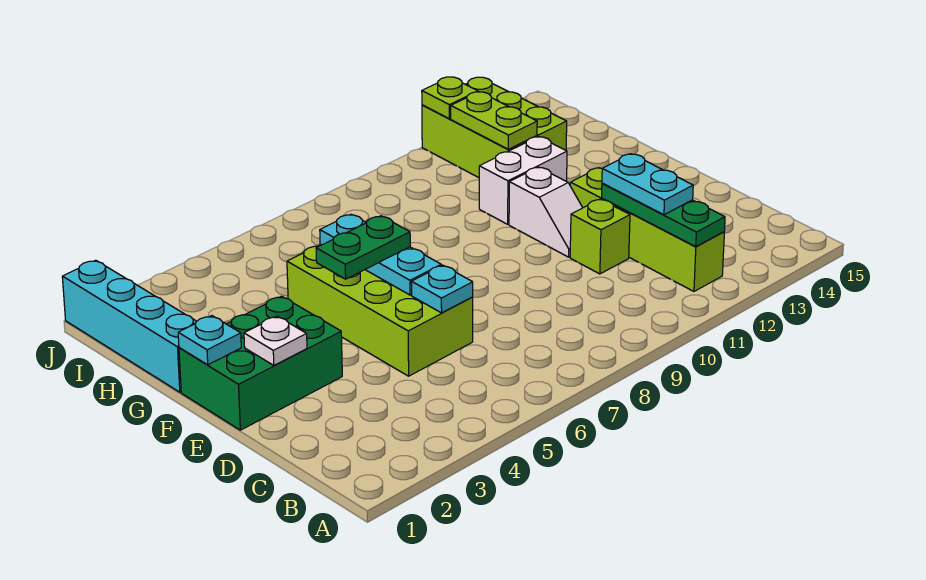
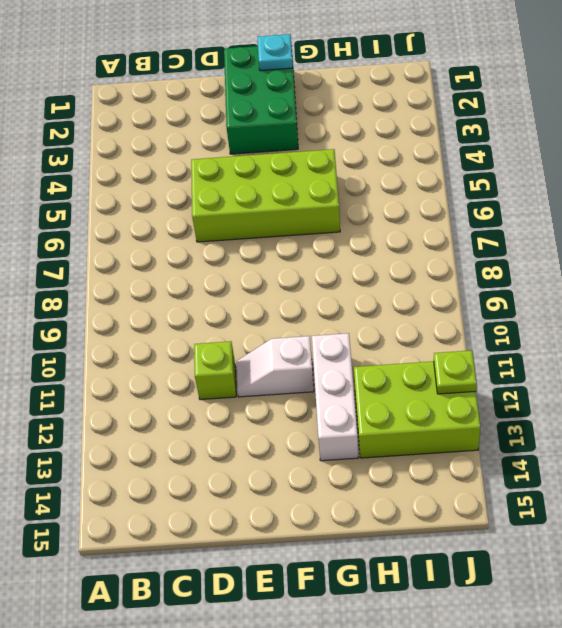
white 1x3 brick [312,333,358,461] -> white 1x2 brick [479,137,567,224]
none -> lime 1x4 brick [570,168,724,291]
none -> cyan 1x4 brick [62,260,197,392]
none -> green 1x3 plate [602,183,725,247]

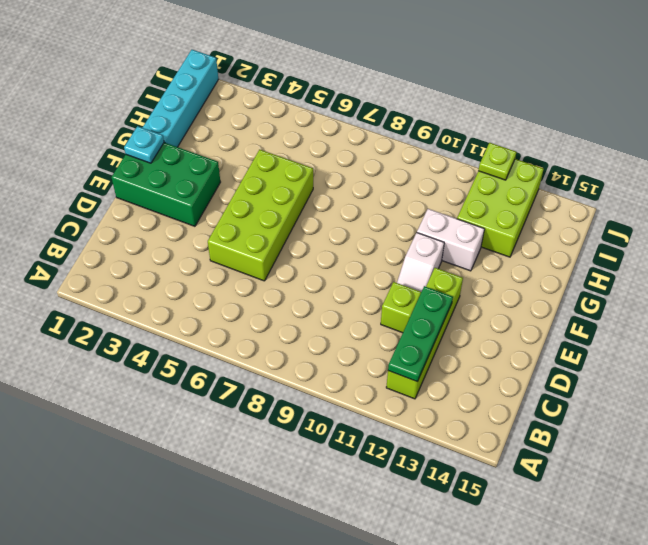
none -> cyan 1x1 plate [411,265,473,313]
none -> white 1x1 plate [244,316,307,366]
none -> cyan 1x3 plate [320,214,441,295]

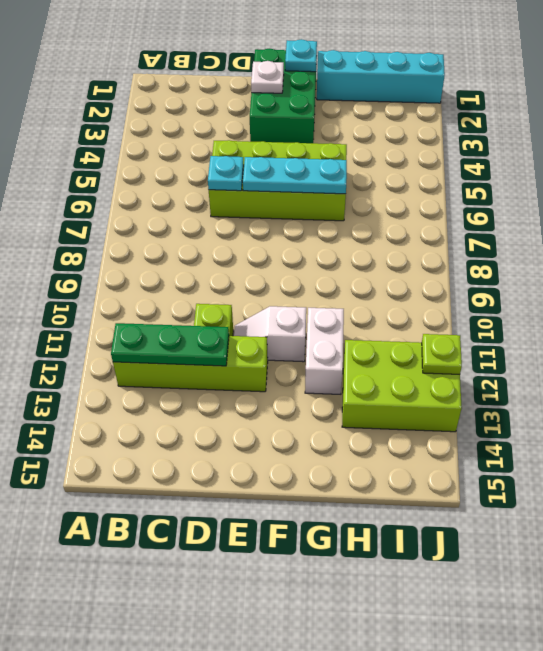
none -> lime 1x2 plate [451,92,537,149]
none -> cyan 1x2 plate [602,154,693,215]
none -> green 1x2 plate [316,216,410,279]

